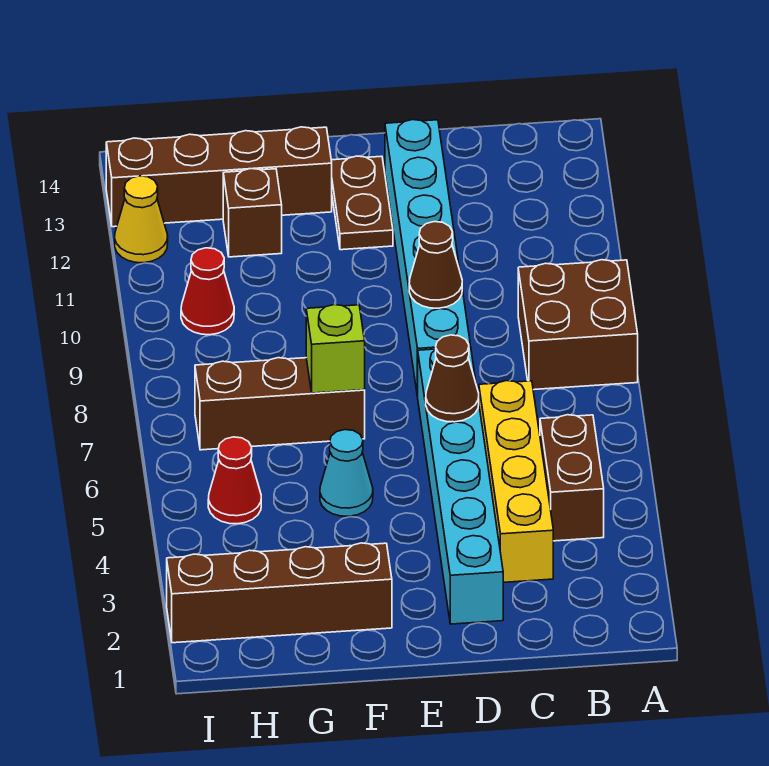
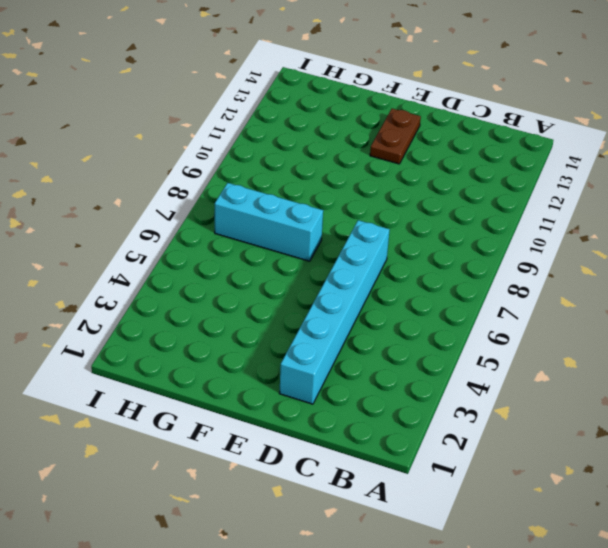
cyan 1x3 brick [215,183,323,261] -> brown 1x3 brick [195,358,365,450]
none -> brown 2x2 brick [518,260,638,390]
none -> brown 1x2 brick [540,415,604,541]
none -> yellow 1x4 brick [479,381,553,582]

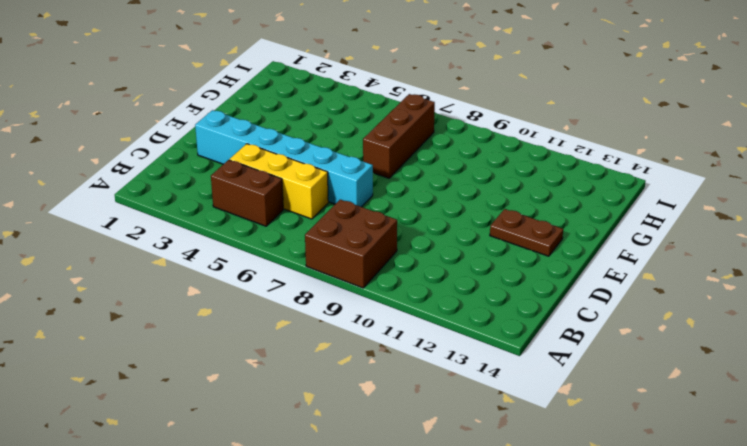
yellow 1x3 brick [229,144,328,219] -> yellow 1x4 brick [479,381,553,582]
none -> cyan 1x6 brick [385,120,470,397]
none -> brown 1x4 brick [167,543,392,643]
none -> cyan 1x1 cone [320,430,373,516]

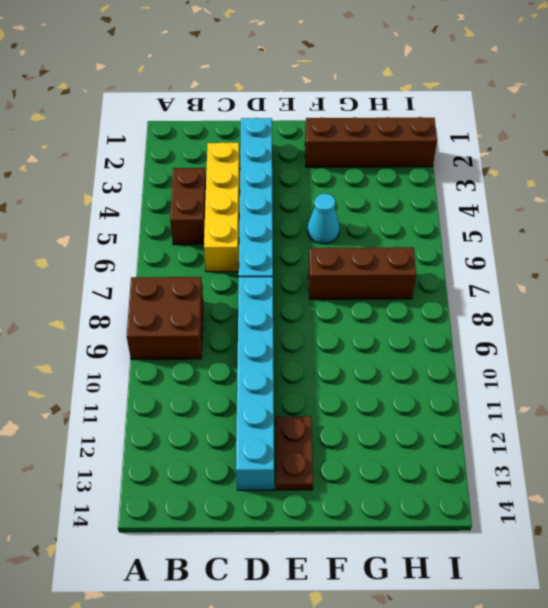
none -> brown 1x4 brick [106,127,332,227]
none -> brown 1x1 brick [223,169,282,257]
none -> red 1x1 cone [208,437,261,524]

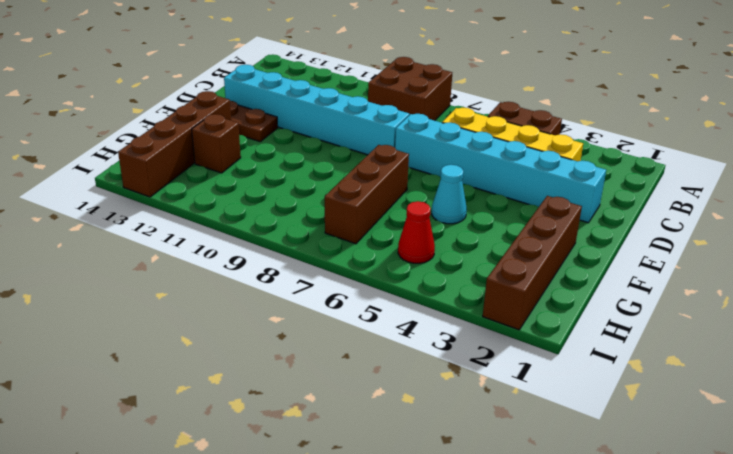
none -> red 1x1 cone [181,248,234,335]
none -> yellow 1x1 cone [115,176,168,263]
none -> brown 1x1 cone [426,335,479,422]

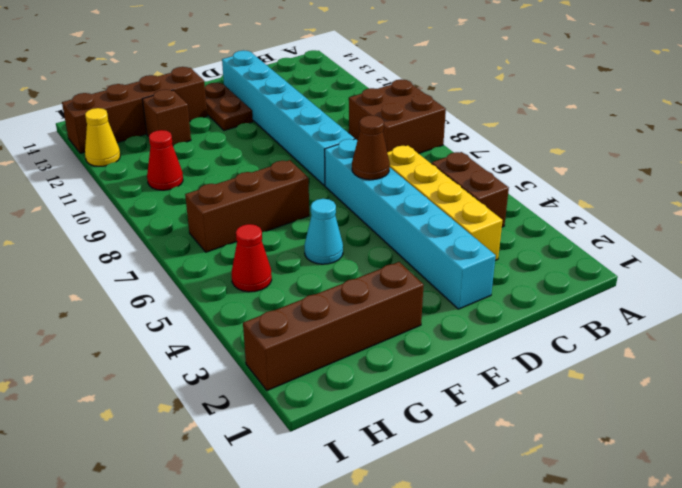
none -> brown 1x1 cone [409,222,462,308]
none -> lime 1x1 brick [306,305,365,393]

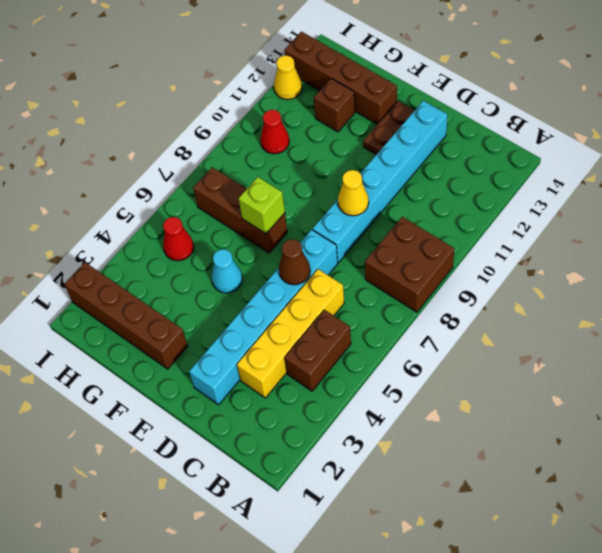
yellow 1x1 cone [338,170,369,216] -> brown 1x1 cone [409,222,462,308]

